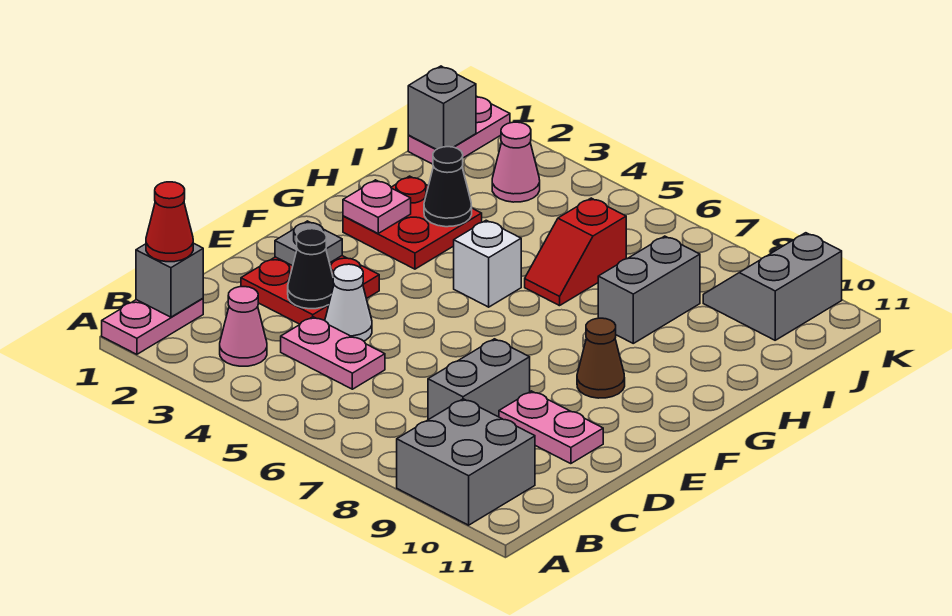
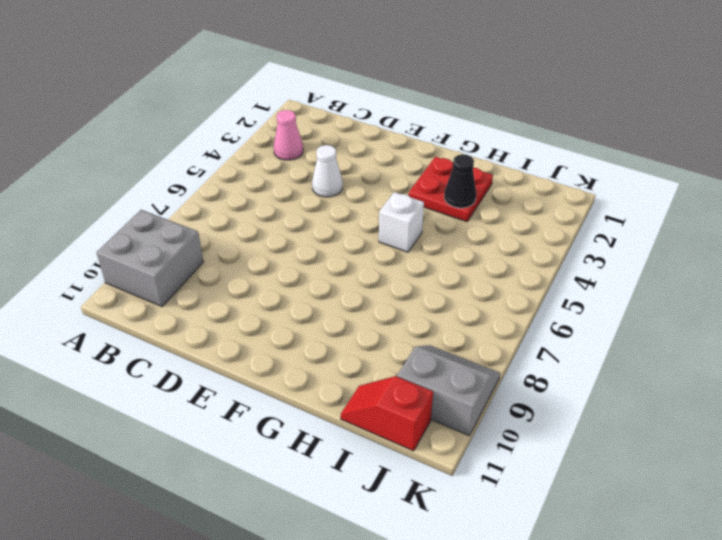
red 1x2 slope [341,376,433,451] -> red 1x2 slope moved to [525,198,626,306]
none -> pink 1x2 plate [102,298,203,354]
none -> pink 1x2 plate [281,317,385,389]
none -> grey 1x2 brick [428,339,530,420]

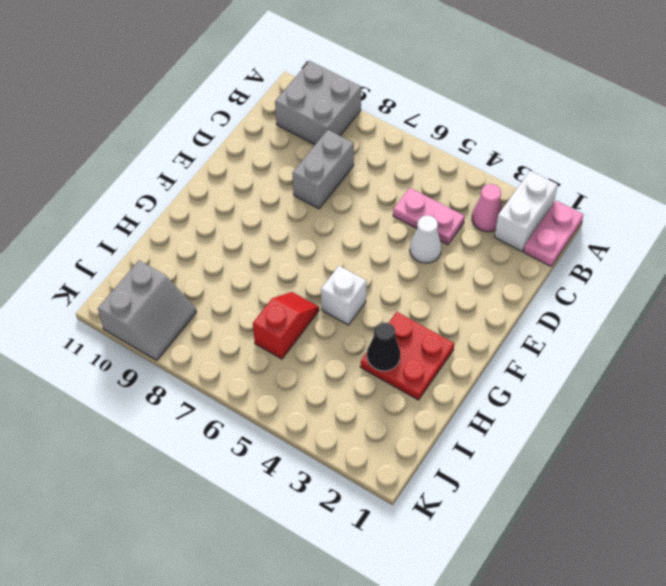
white 1x2 brick [495,171,558,251] -> none
none -> red 2x2 plate [241,256,379,324]
none -> pink 1x2 plate [499,391,603,464]
none -> brown 1x1 cone [577,318,625,398]

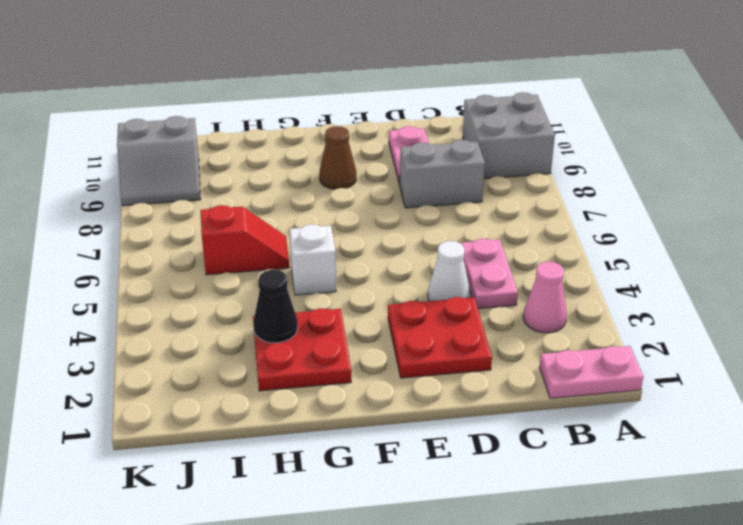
none -> grey 1x2 brick [598,236,700,343]
none -> pink 1x2 plate [408,96,510,164]
none -> pink 1x1 cone [492,122,540,202]

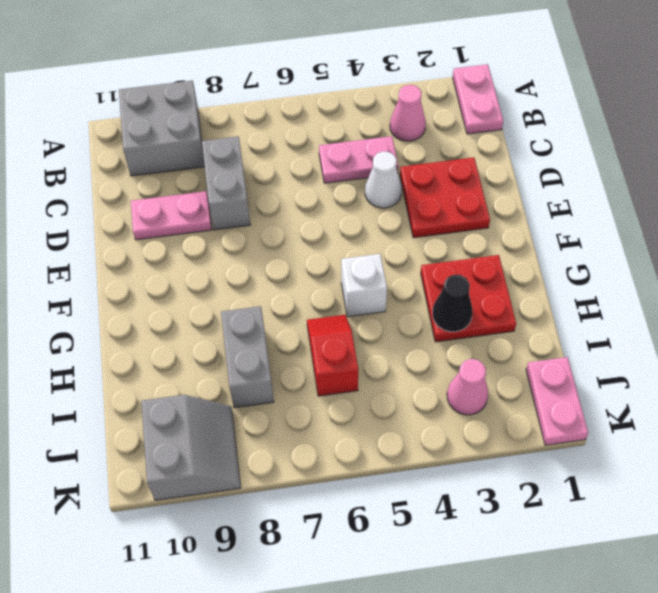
none -> brown 1x1 cone [577,318,625,398]
none -> grey 1x1 brick [136,243,203,317]
none -> black 1x1 cone [288,229,334,309]

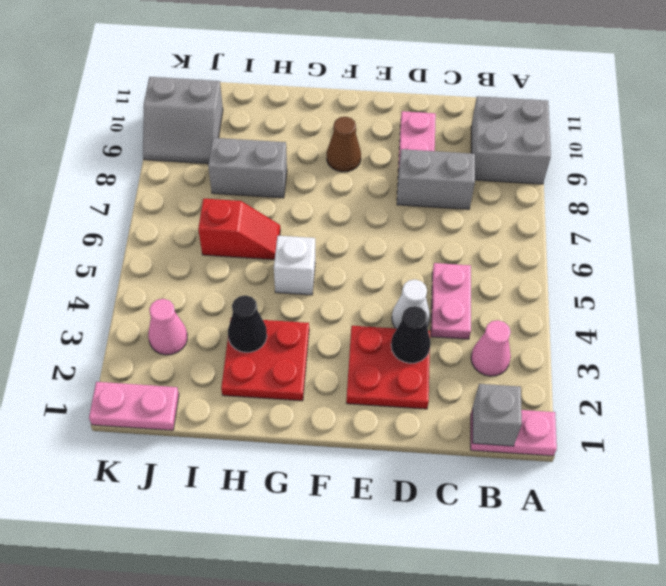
none -> grey 1x1 plate [275,221,342,266]
none -> pink 1x1 plate [343,180,411,233]
none -> grey 1x1 brick [408,66,476,150]

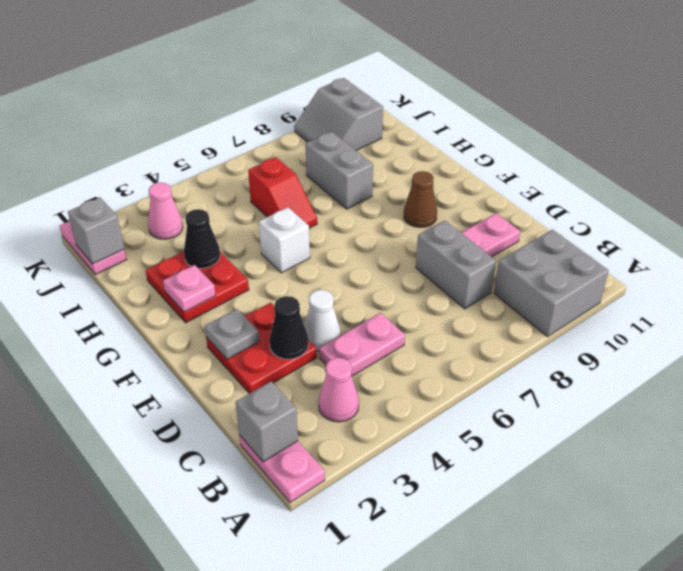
none -> red 1x1 cone [146,182,193,262]

